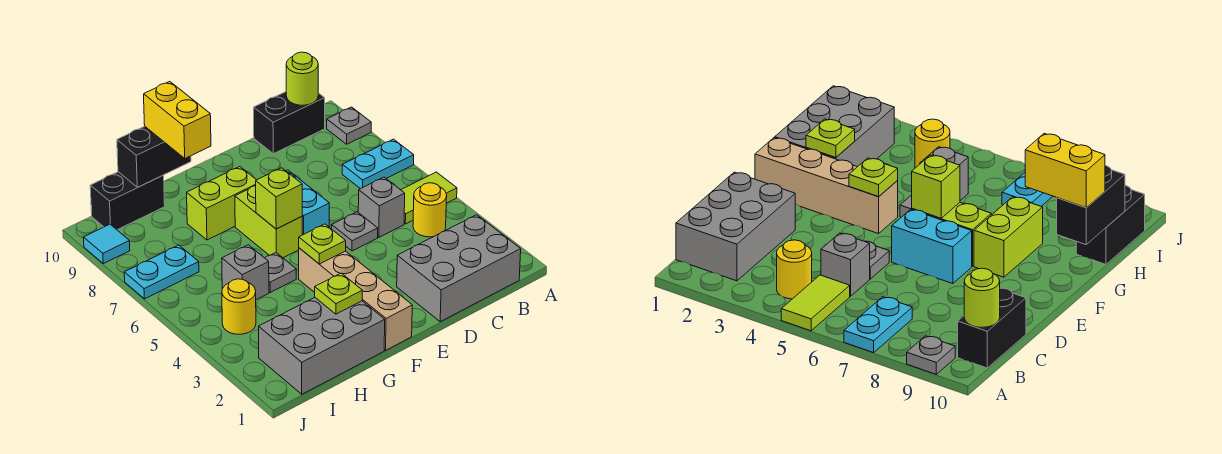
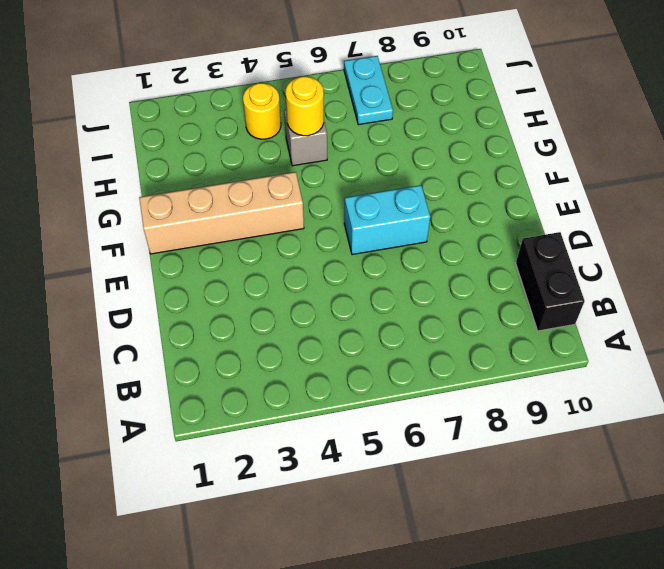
yellow 1x1 round brick [286,77,324,136] -> yellow 1x1 round brick moved to [413,183,447,237]
none -> lime 1x2 tile [401,172,457,224]
none -> cyan 1x2 plate [342,139,414,189]
none -> grey 1x1 plate [327,107,371,144]

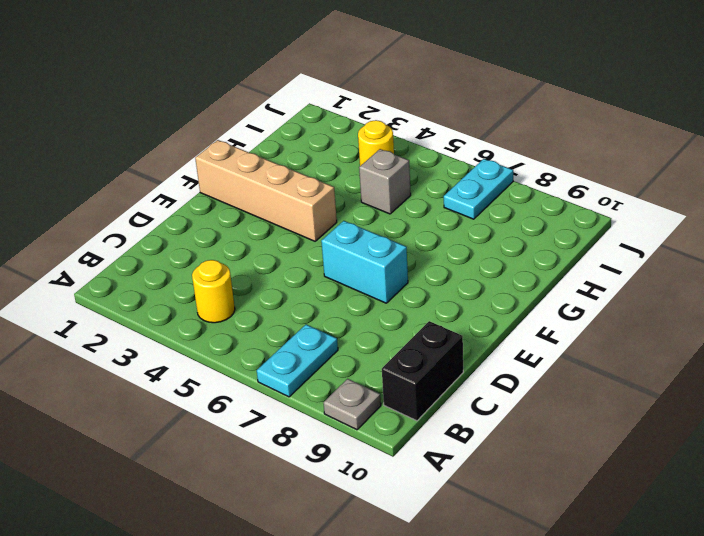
none -> lime 1x2 tile [401,172,457,224]
none -> grey 2x3 brick [397,215,521,322]
none -> grey 1x1 brick [358,177,405,237]

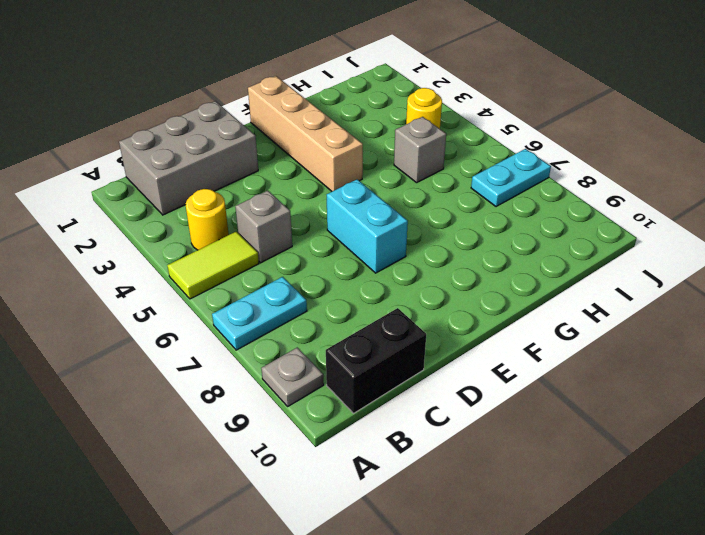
none -> grey 1x1 plate [332,212,378,251]
none -> lime 1x2 brick [235,186,302,258]
none -> lime 1x2 brick [187,167,256,240]

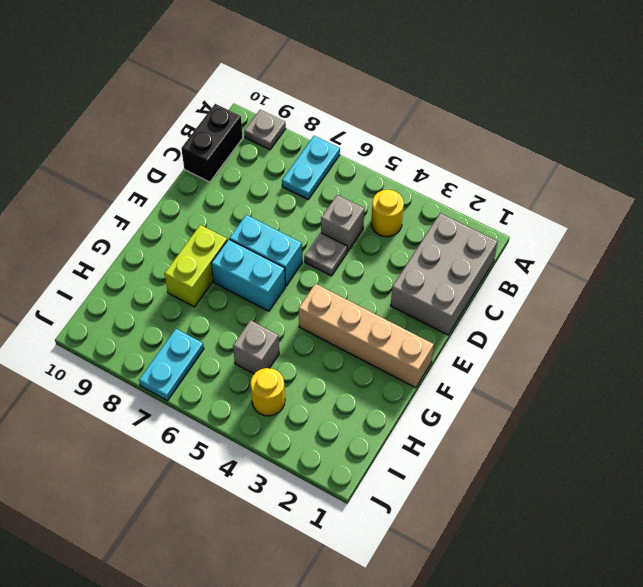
cyan 1x2 brick [211,239,285,311] -> lime 1x2 brick [235,186,302,258]
none -> lime 1x2 tile [401,172,457,224]
none -> grey 2x3 brick [259,298,385,394]
none -> grey 1x1 plate [265,253,296,292]

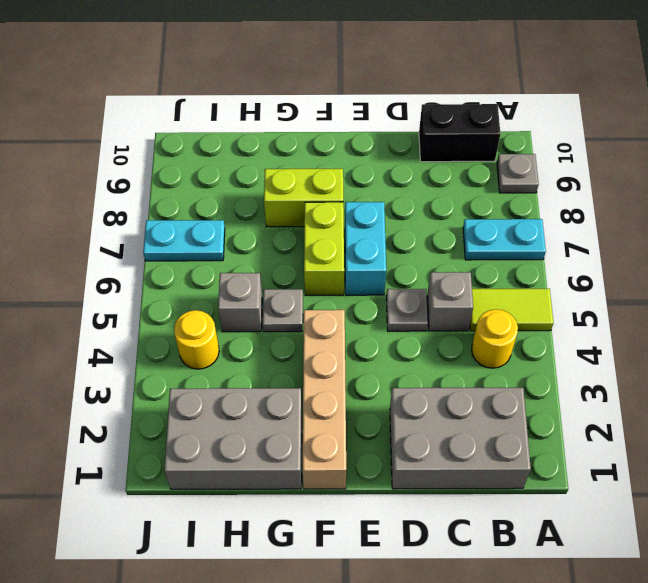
none -> black 1x2 brick [90,172,165,230]
none -> cyan 1x1 tile [84,224,130,264]
none -> lime 1x1 round brick [286,52,318,105]

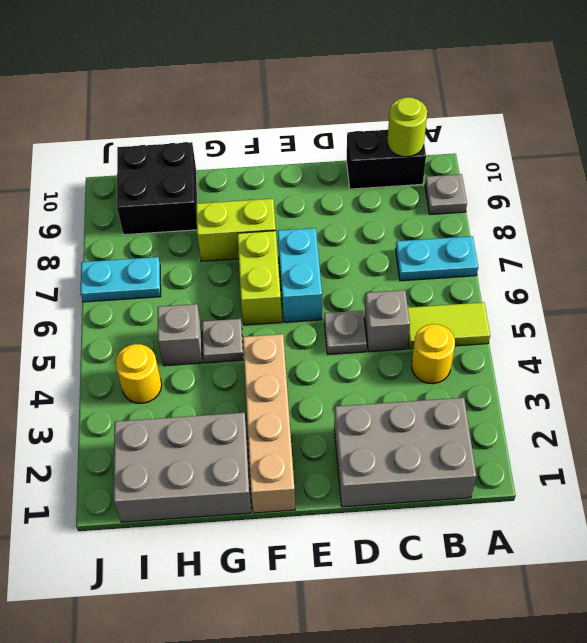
black 2x2 brick [117,142,197,235] -> black 1x2 brick [90,172,165,230]
none -> cyan 1x1 tile [84,224,130,264]
none -> lime 1x1 plate [299,224,346,264]
none -> lime 1x1 brick [256,168,302,229]

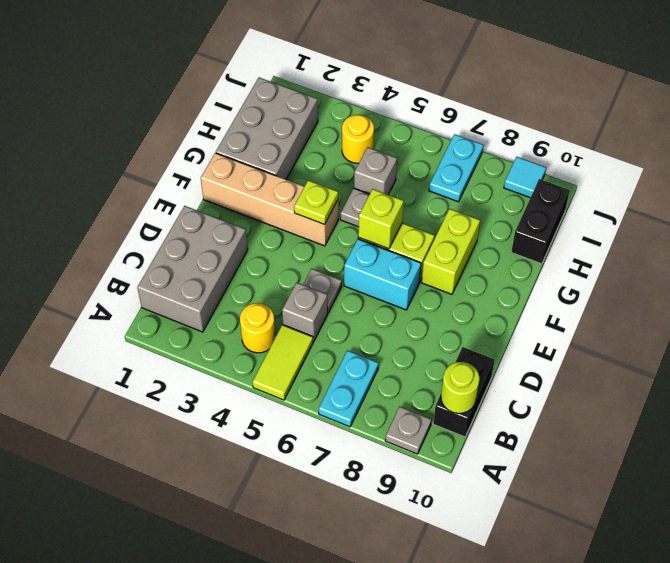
none -> lime 1x1 plate [315,273,362,314]
none -> black 1x2 brick [117,126,191,187]
none -> yellow 1x2 brick [144,82,211,158]

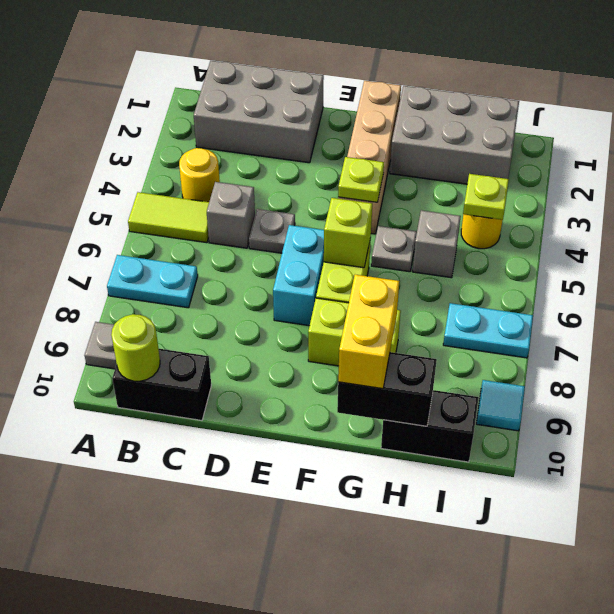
lime 1x1 plate [463,174,509,220] -> lime 1x1 plate moved to [315,273,362,314]

